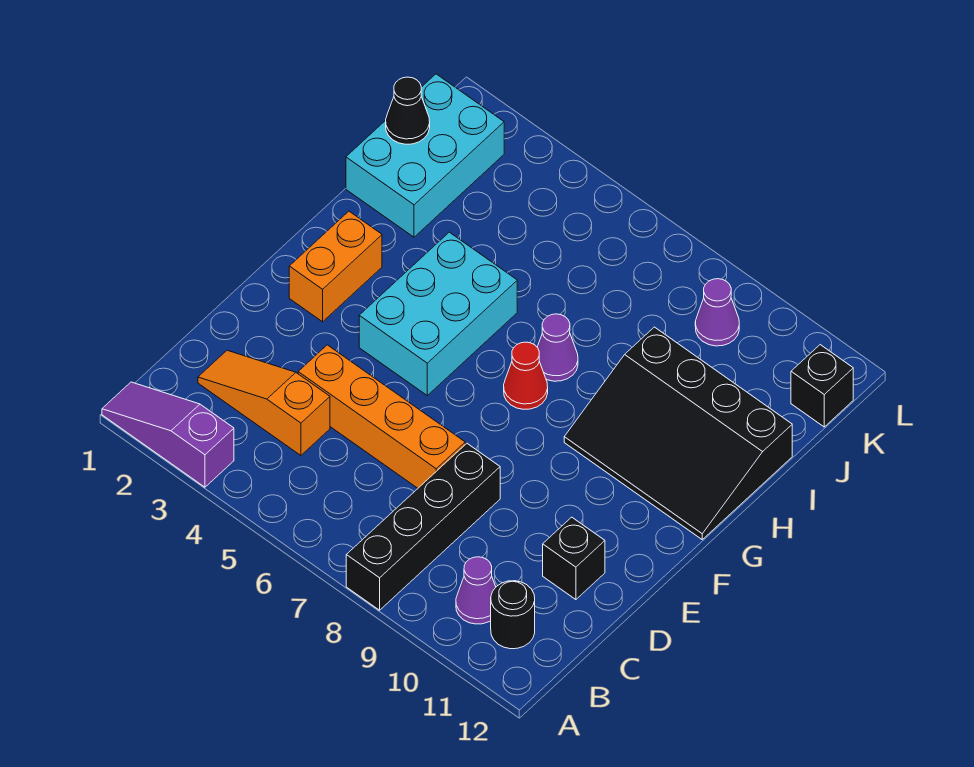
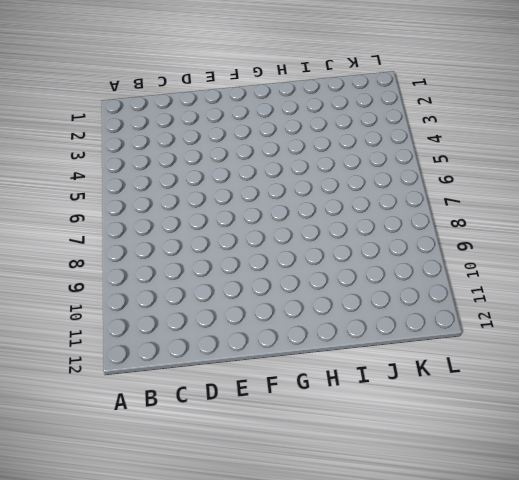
none -> purple 1x3 slope [102,382,234,487]
none -> black 1x4 brick [346,444,500,610]
none -> purple 1x1 cone [456,557,496,624]

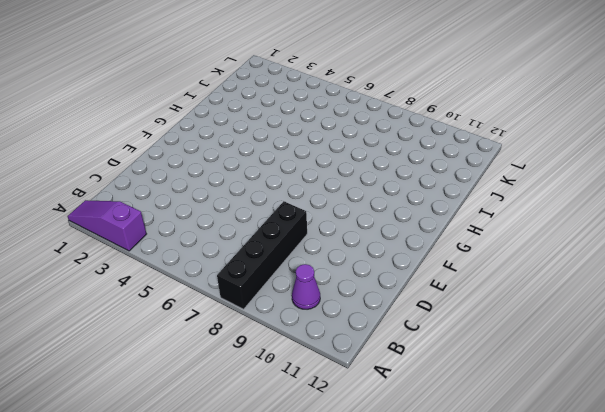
none -> black 1x1 round brick [491,581,535,649]
none -> orange 1x3 slope [198,350,330,455]
none -> orange 1x4 brick [298,345,465,488]

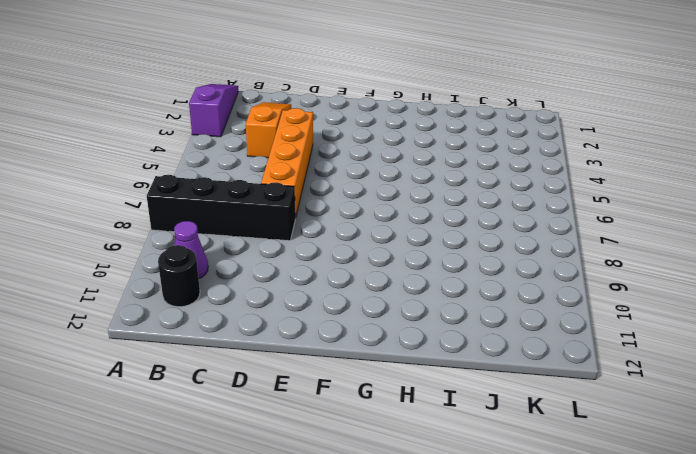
none -> black 1x1 brick [543,517,605,600]
none -> orange 1x2 brick [289,211,382,322]
none -> cyan 2x3 brick [359,232,517,395]

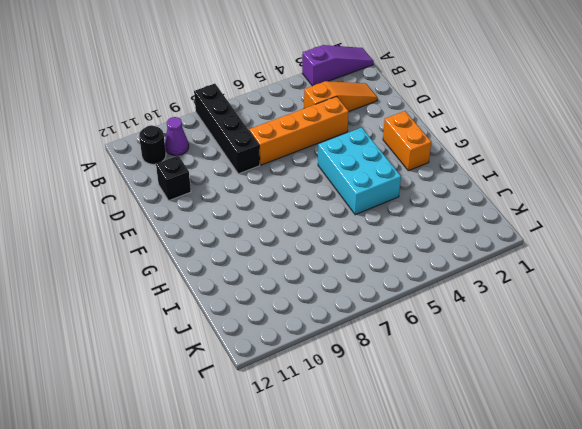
none -> red 1x1 cone [504,342,548,409]
none -> black 3x4 slope [564,327,792,539]
none -> purple 1x1 cone [537,314,578,381]

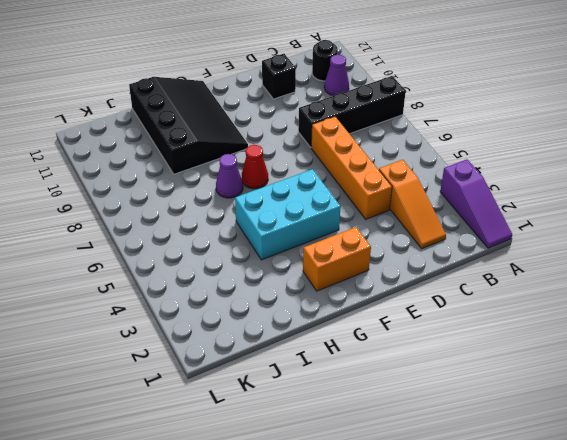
none -> cyan 2x3 brick [346,74,504,237]
none -> purple 1x1 cone [695,279,739,346]
none -> black 1x1 brick [791,345,853,427]

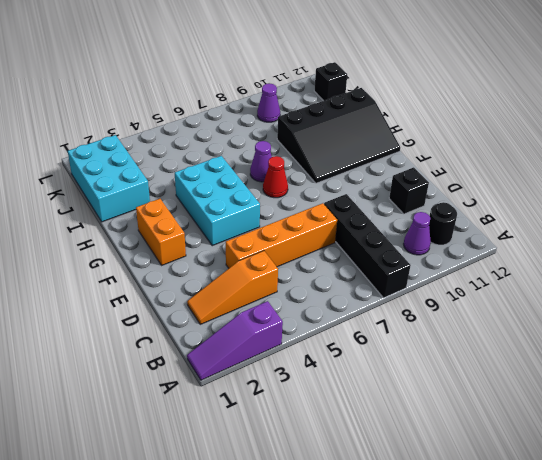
none -> black 1x1 cone [386,77,430,144]

